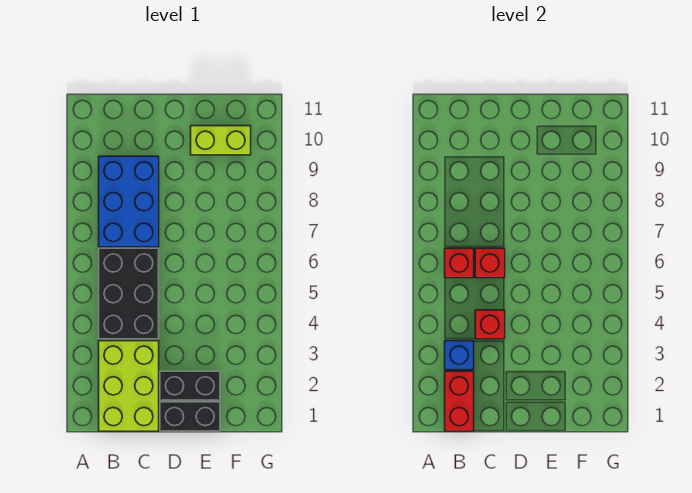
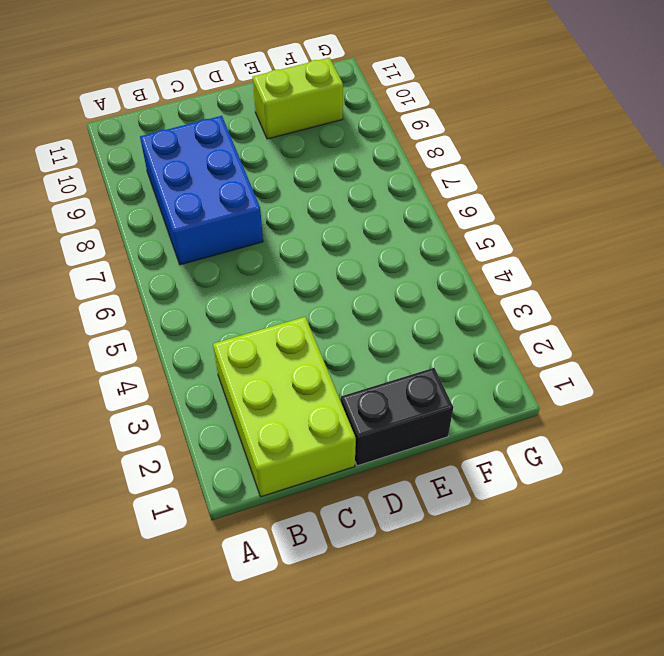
none -> black 2x3 brick [99,248,159,339]
none -> black 1x2 brick [160,371,220,401]

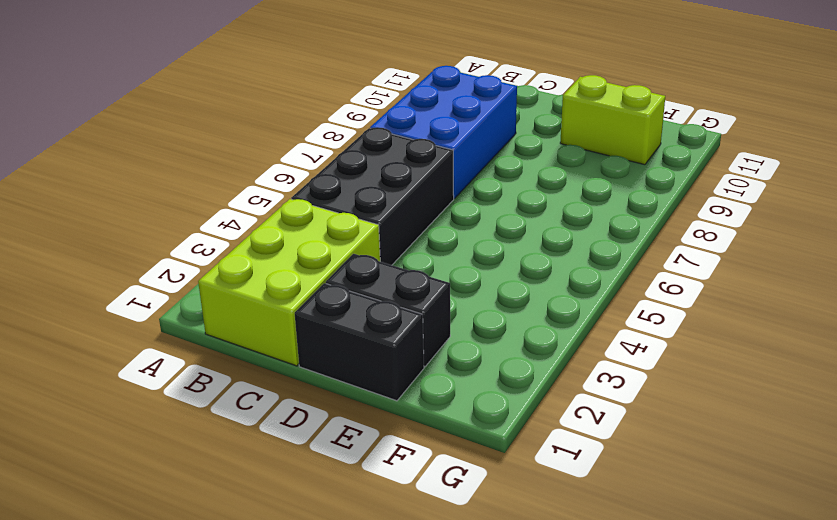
none -> red 1x2 brick [445,371,474,431]
none -> blue 1x1 brick [445,341,474,370]

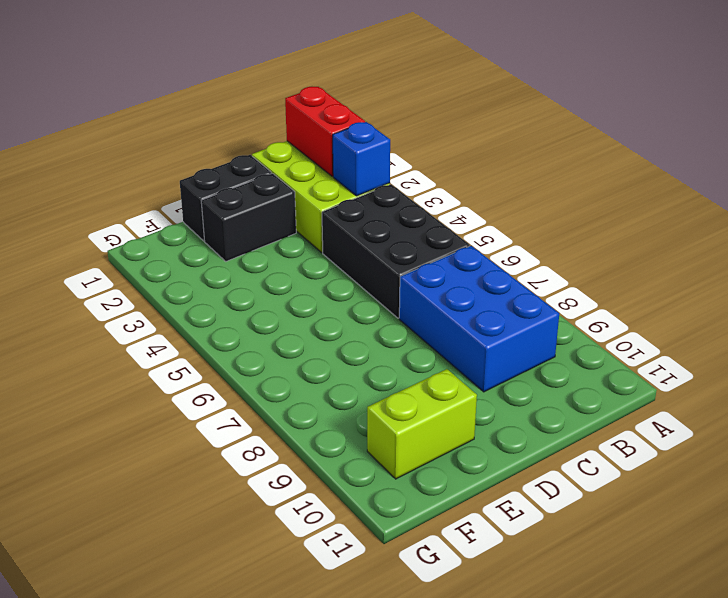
none -> red 1x1 brick [445,248,474,278]
none -> red 1x1 brick [475,310,505,339]

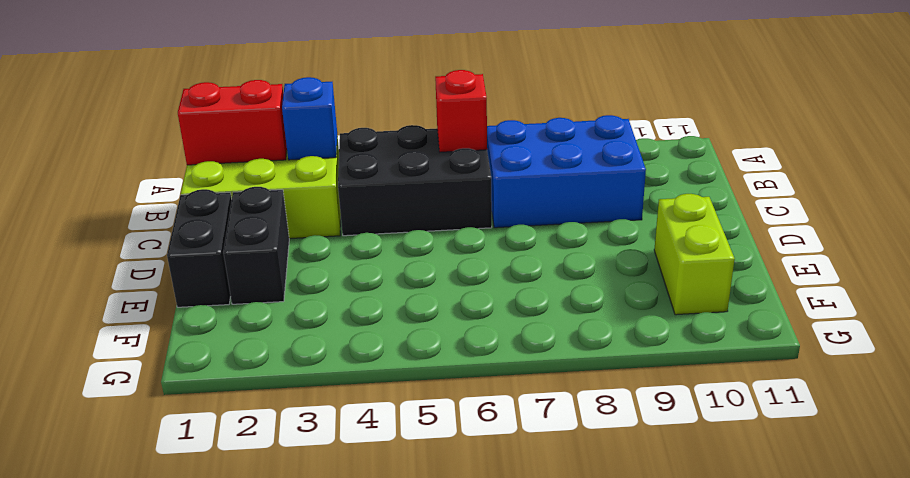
none -> red 1x1 brick [475,310,505,339]
none -> red 1x1 brick [475,248,505,278]

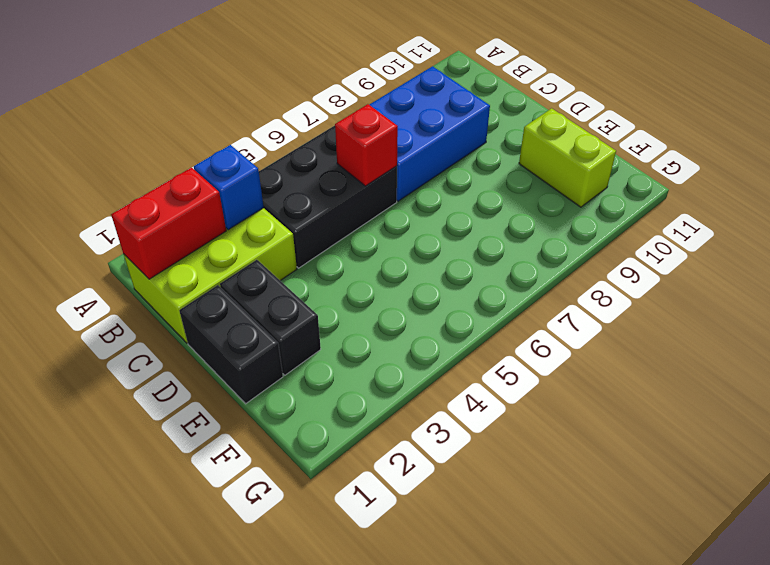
none -> red 1x1 brick [445,248,474,278]
none -> red 1x1 brick [475,310,505,339]

